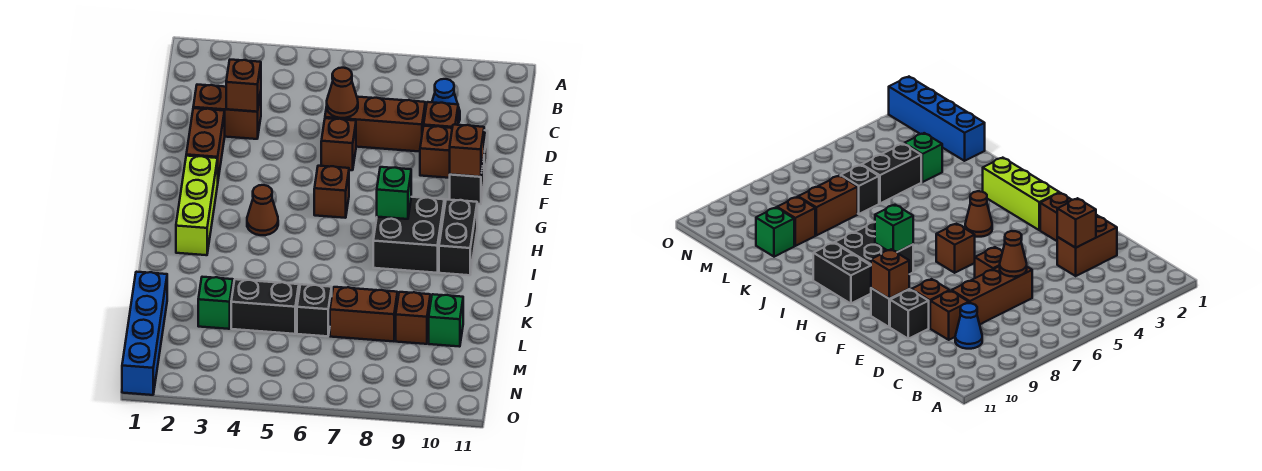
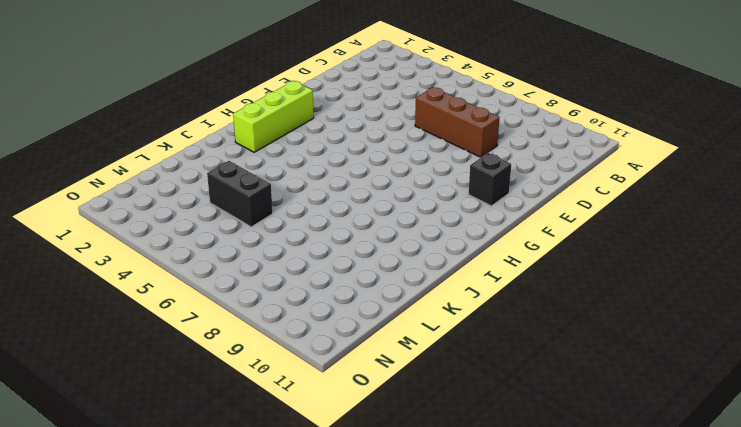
none -> blue 1x1 cone [432,79,460,123]
none -> brown 1x2 brick [193,85,261,139]
none -> brown 1x1 brick [424,102,458,128]

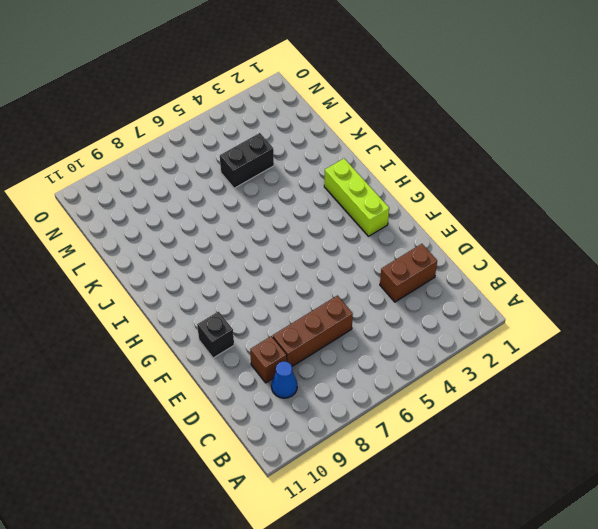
none -> brown 1x2 brick [186,108,225,179]
none -> brown 1x1 brick [321,118,356,170]
none -> brown 1x1 brick [420,126,452,178]

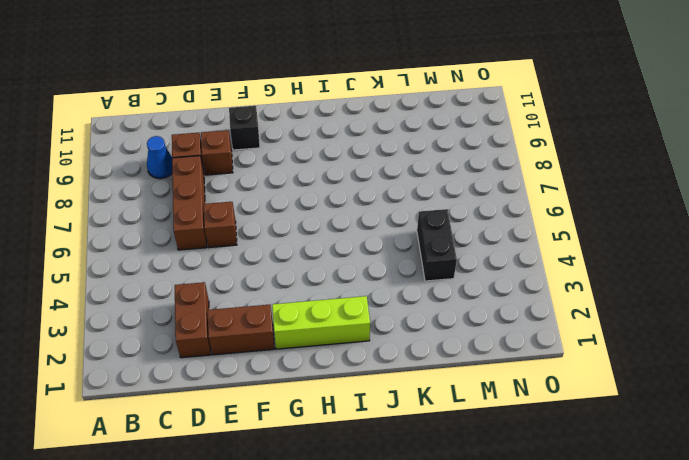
none -> black 1x1 brick [890,290,929,339]
none -> brown 1x1 brick [314,166,349,218]
none -> brown 1x1 cone [247,185,278,235]

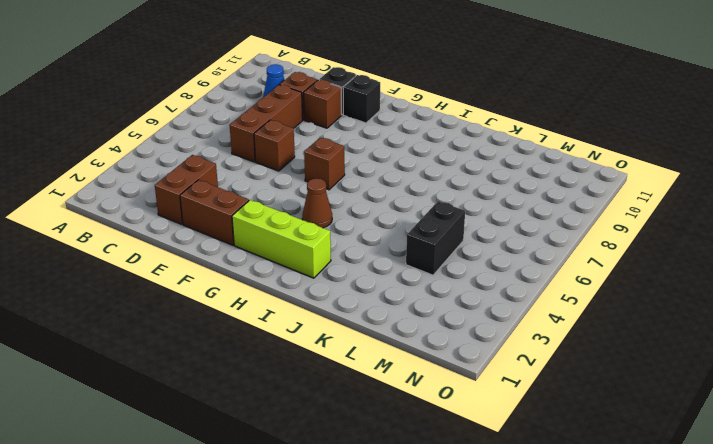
none -> black 2x2 brick [373,197,444,273]
none -> black 1x2 brick [439,200,477,275]
none -> blue 1x4 brick [122,272,167,395]

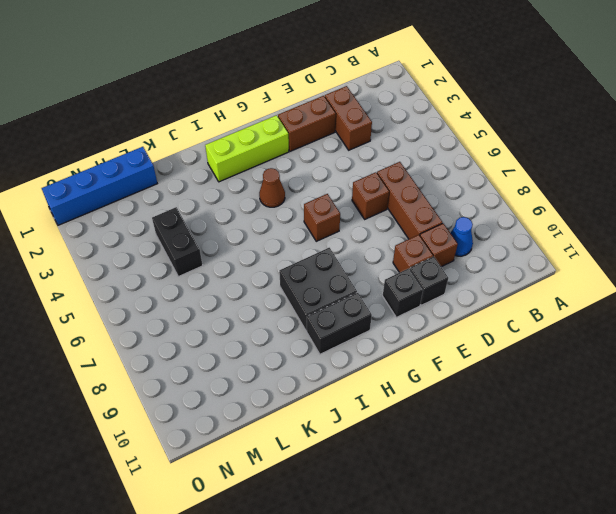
none -> green 1x1 brick [198,277,233,329]
none -> black 1x1 brick [297,284,332,336]
none -> brown 1x2 brick [330,287,397,341]

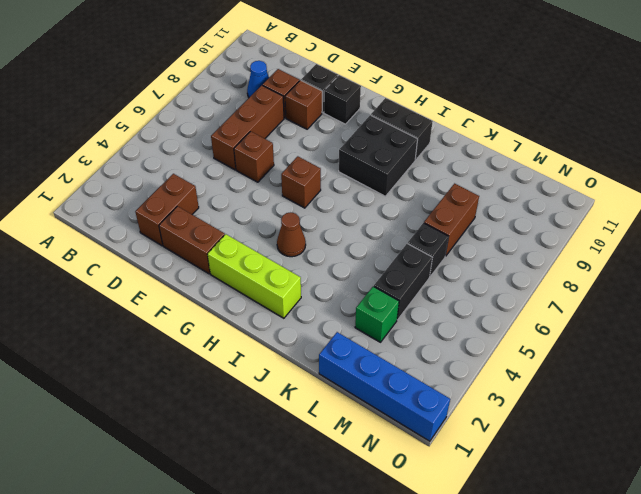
none -> brown 1x1 brick [396,292,430,344]
none -> green 1x1 brick [429,294,463,347]
none -> brown 1x1 brick [226,60,261,112]

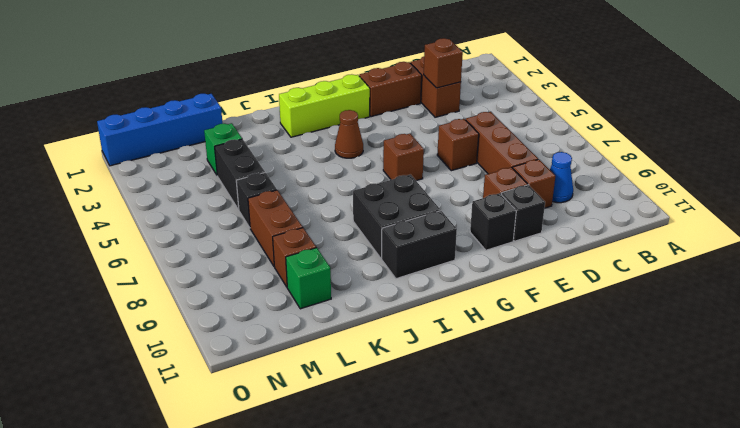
none -> brown 1x1 cone [327,68,358,118]
none -> brown 1x1 brick [450,125,484,177]
none -> green 1x1 brick [377,167,411,219]

